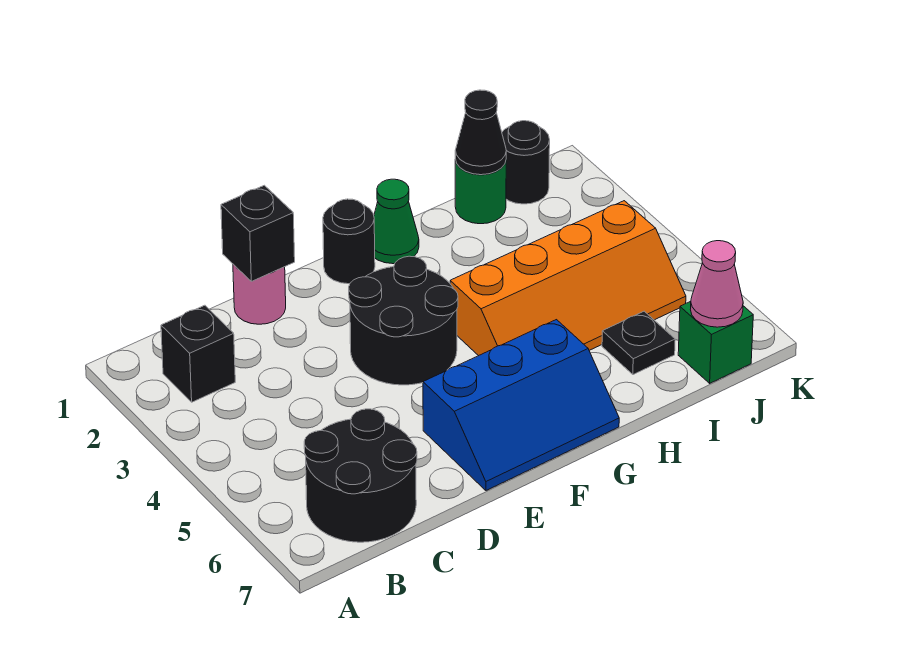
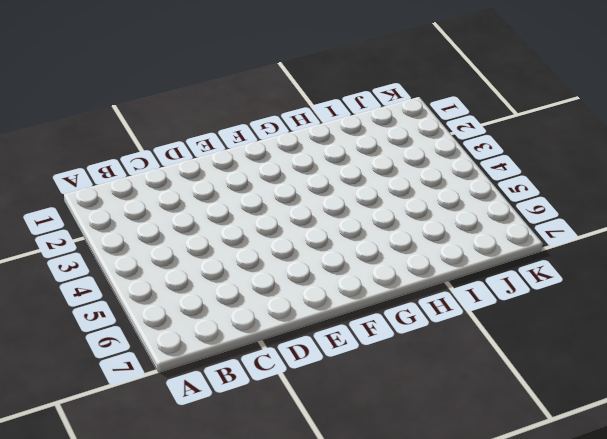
none -> black 1x1 brick [161,305,235,402]
none -> black 2x2 round brick [304,409,417,542]
none -> pink 1x1 round brick [233,264,286,324]

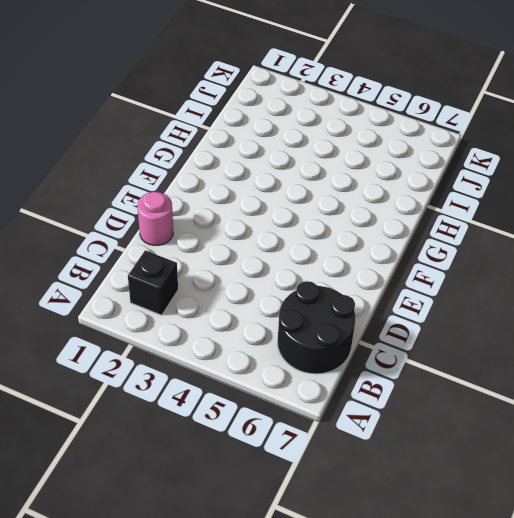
none -> black 2x2 round brick [349,256,458,385]
none -> blue 2x3 slope [423,320,619,490]
none -> black 1x1 round brick [323,199,375,284]

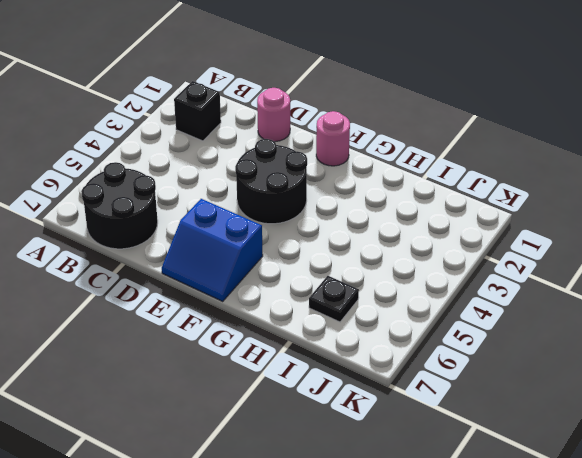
blue 2x2 slope [162,199,263,301] -> blue 2x3 slope [423,320,619,490]
pink 1x1 round brick [316,111,350,166] -> black 1x1 round brick [323,199,375,284]
none -> green 1x1 cone [374,179,419,264]
none -> orange 2x4 slope [450,201,686,356]
none -> green 1x1 round brick [455,159,506,224]

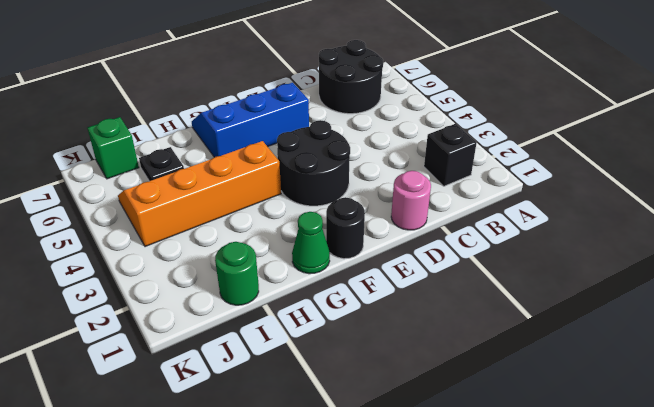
none -> black 1x1 round brick [502,121,550,204]
none -> black 1x1 brick [221,185,295,281]
none -> black 1x1 cone [455,90,506,175]

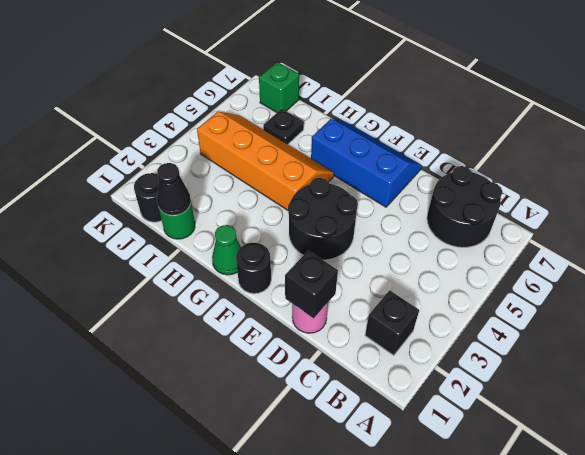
none -> pink 1x1 cone [690,241,743,327]

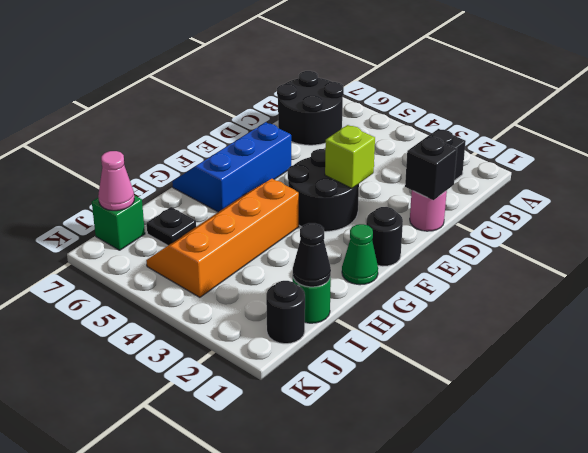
lime 1x1 brick [325,125,375,188] -> none

